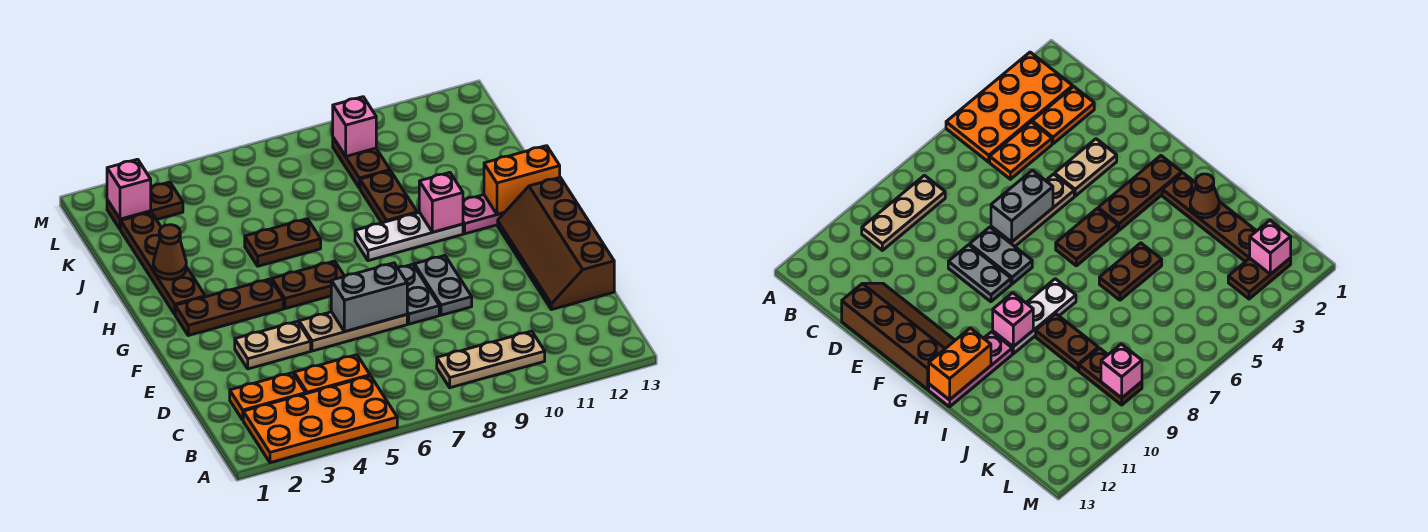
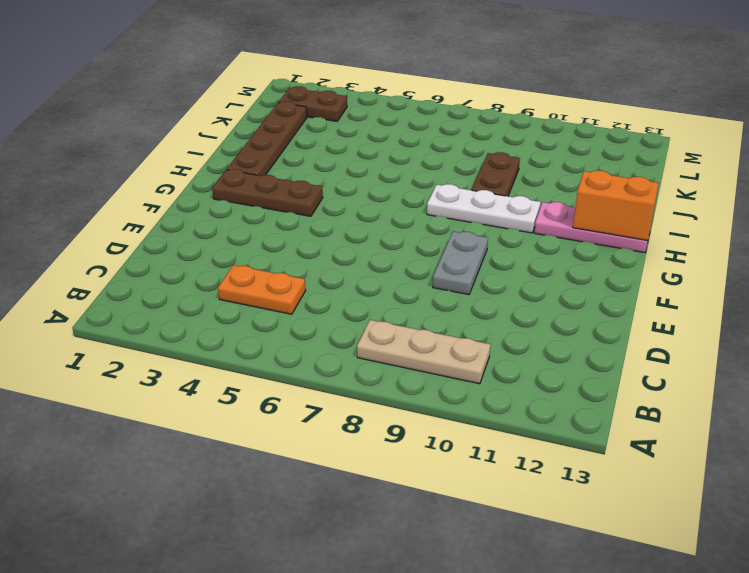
none -> orange 2x4 plate [243,376,397,463]
none -> orange 1x2 plate [230,373,306,420]
none -> brown 2x4 slope [498,177,614,310]

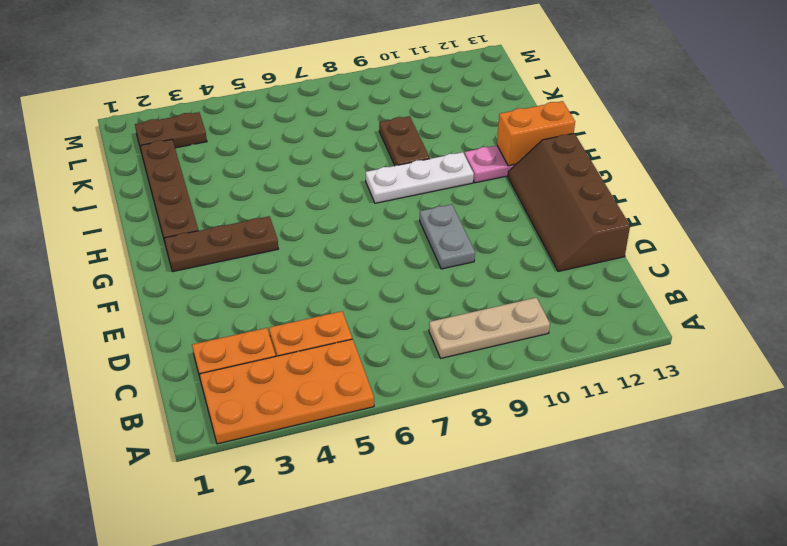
none -> tan 1x2 plate [235,321,311,369]
none -> tan 1x3 plate [299,312,407,351]
none -> grey 1x2 plate [398,264,439,324]

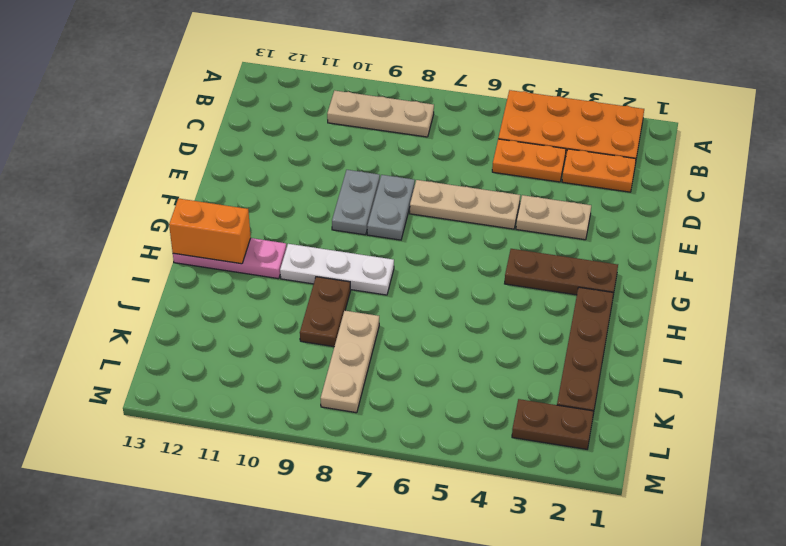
tan 1x3 plate [321,311,379,413] -> none
none -> brown 2x4 slope [498,177,614,310]
none -> brown 1x2 plate [272,261,345,309]
none -> brown 1x2 plate [245,219,321,266]

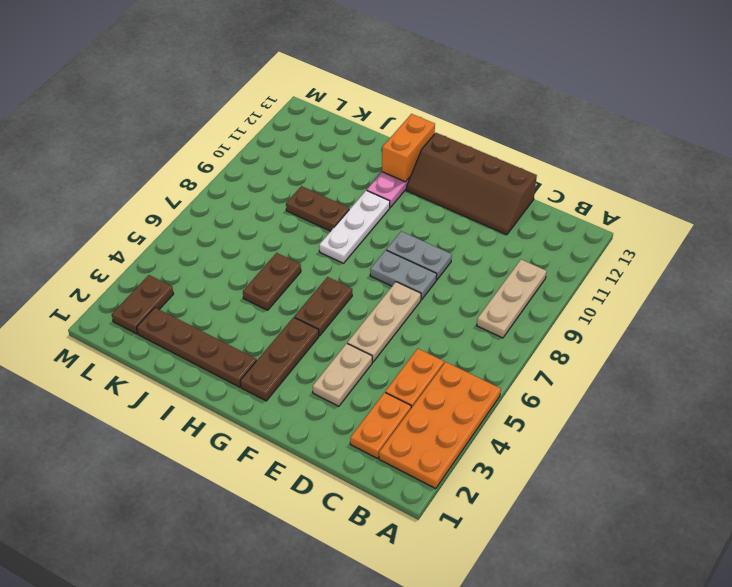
none -> brown 1x2 plate [333,138,390,188]
none -> grey 1x2 brick [331,263,407,332]
none -> pink 1x1 brick [419,173,463,232]

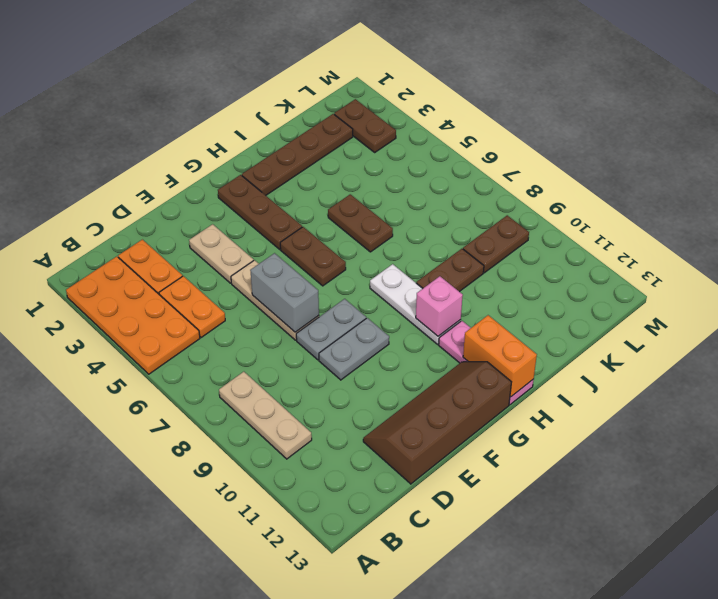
none -> brown 1x1 cone [153,225,186,279]
none -> pink 1x1 brick [107,159,151,219]
none -> pink 1x1 brick [333,97,376,156]

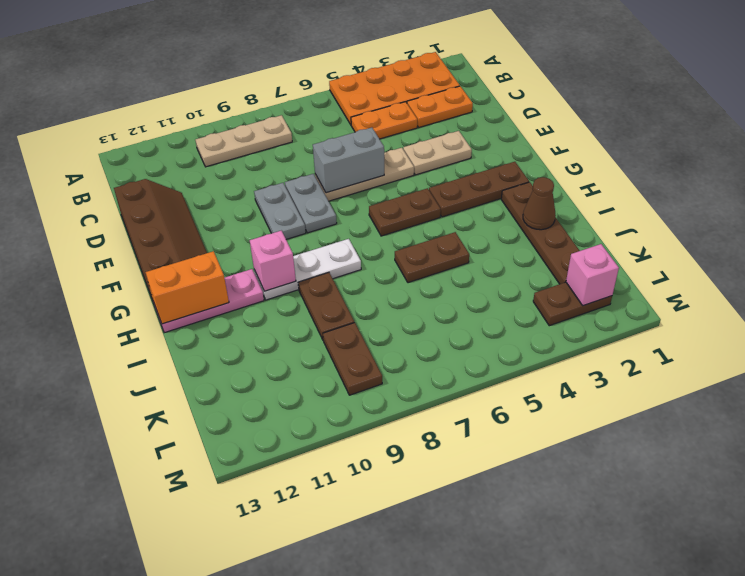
none -> pink 1x1 brick [333,97,376,156]

